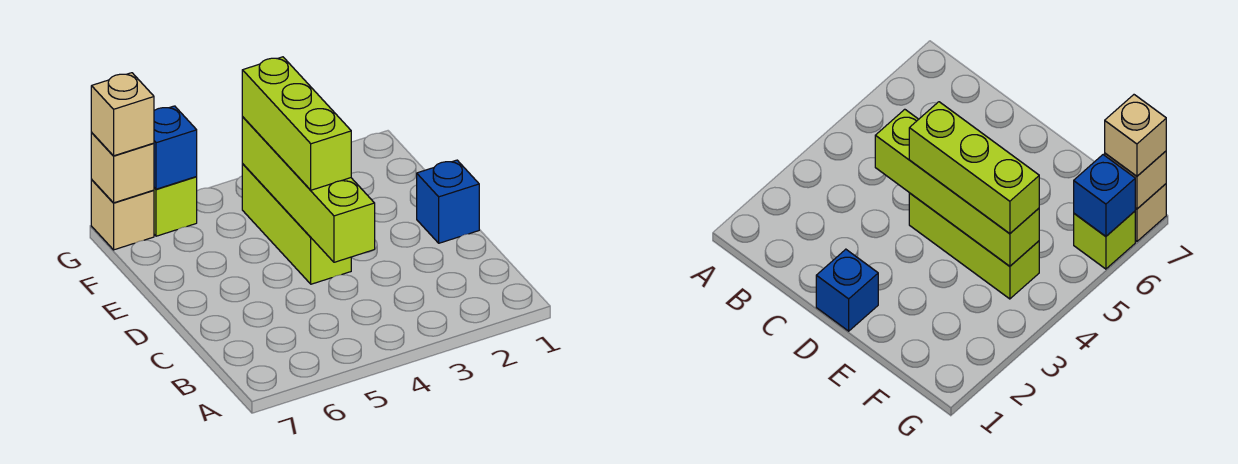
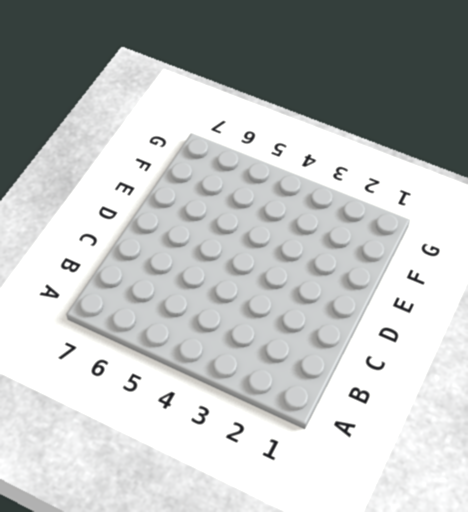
none -> blue 1x1 brick [417,160,479,243]
none -> lime 1x3 brick [242,164,351,284]

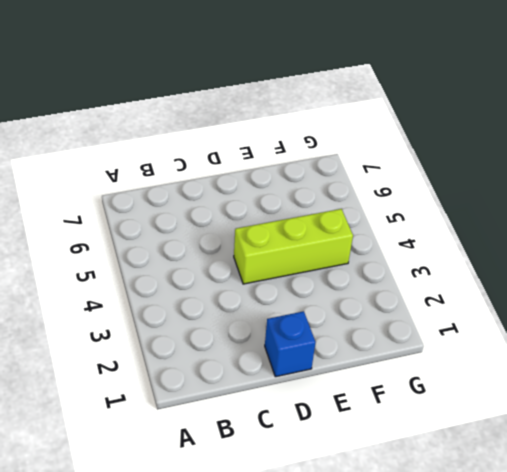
none -> lime 1x1 brick [154,177,197,236]
none -> tan 1x1 brick [91,180,154,250]

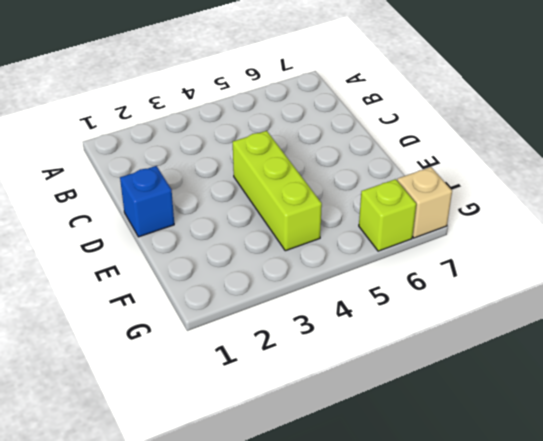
none -> lime 1x4 brick [242,117,375,262]
none -> blue 1x1 brick [154,106,197,189]

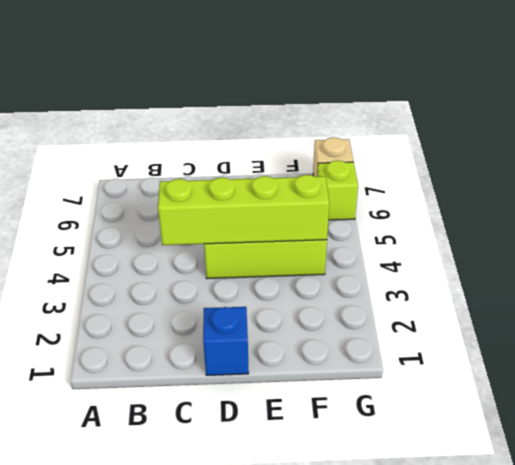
none -> blue 1x1 brick [154,106,197,189]
none -> tan 1x1 brick [91,133,154,203]

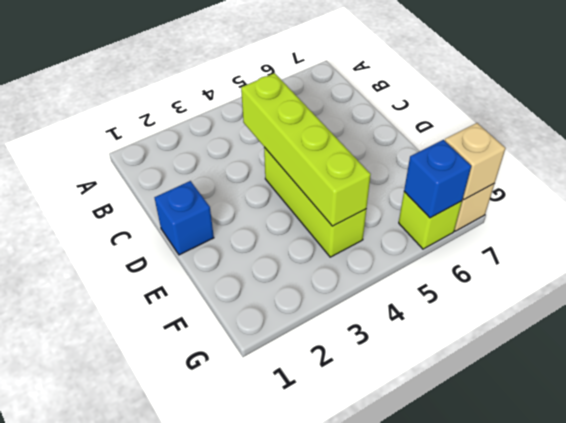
none -> lime 1x3 brick [242,57,351,190]
none -> tan 1x1 brick [91,73,154,156]

